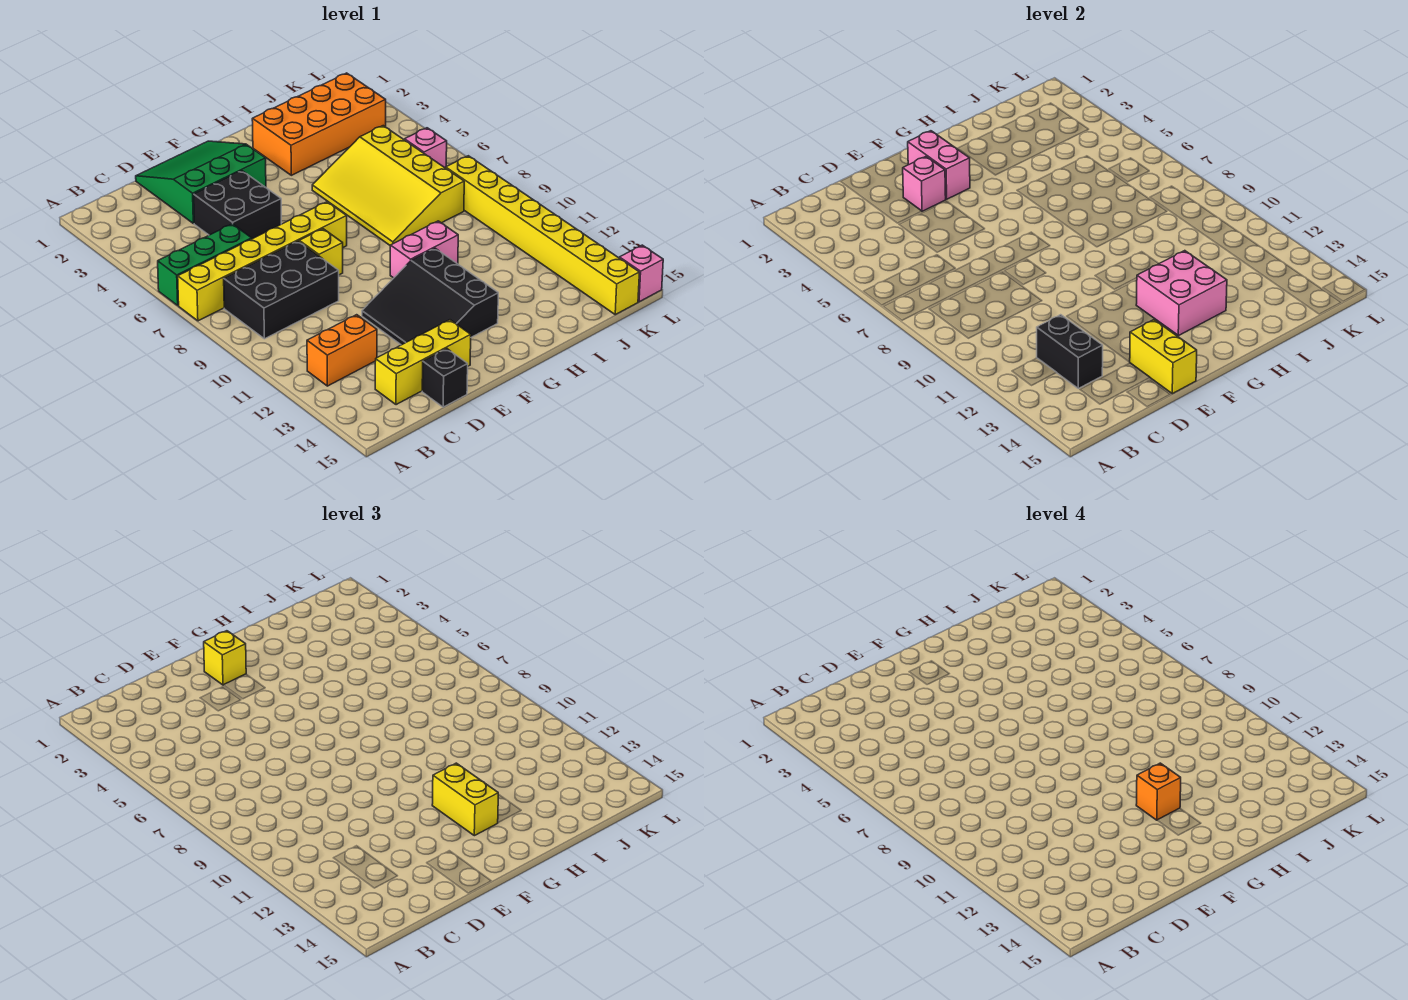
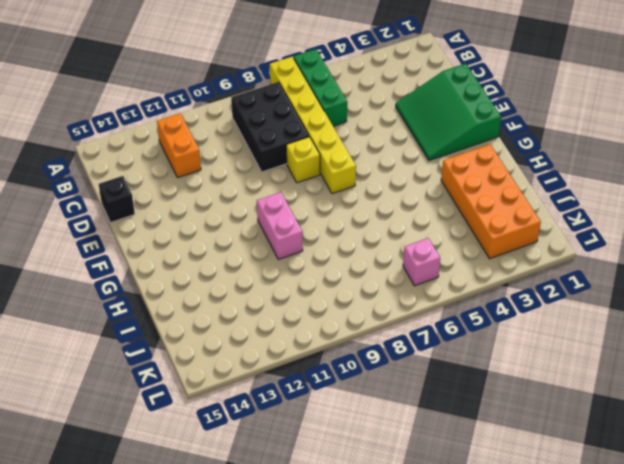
green 3x3 slope [396,64,501,160] -> green 3x3 slope turned to [136,141,266,224]
none -> yellow 1x3 brick [375,320,471,405]
none -> black 2x2 brick [194,171,281,239]
none -> black 3x3 slope [362,248,498,345]

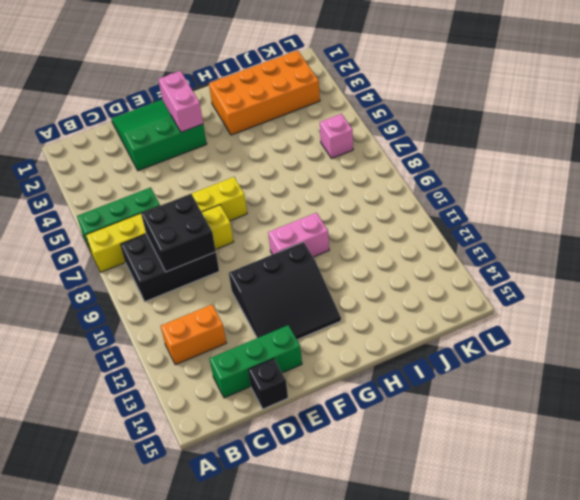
black 2x2 brick [141,194,216,272] -> black 2x2 brick moved to [194,171,281,239]
green 1x3 brick [210,325,302,398] -> yellow 1x3 brick [375,320,471,405]
black 3x3 slope [229,242,341,340] -> black 3x3 slope turned to [362,248,498,345]
none -> yellow 3x4 slope [312,126,464,245]
none -> yellow 1x8 brick [446,156,639,315]
none -> pink 1x1 brick [620,245,663,302]

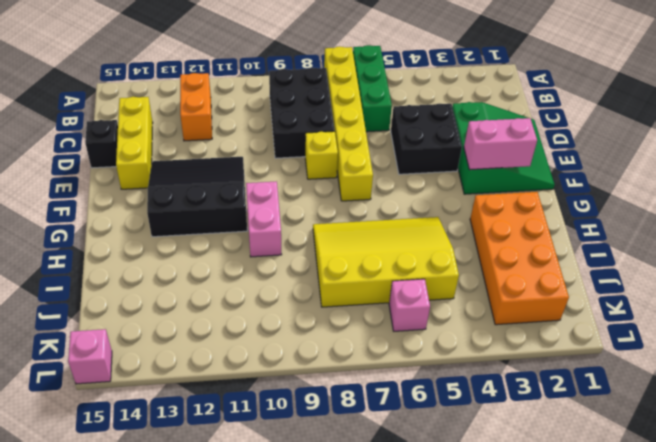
none -> yellow 1x8 brick [446,156,639,315]
none -> black 1x2 brick [1037,315,1103,389]
none -> pink 1x1 brick [903,157,946,211]

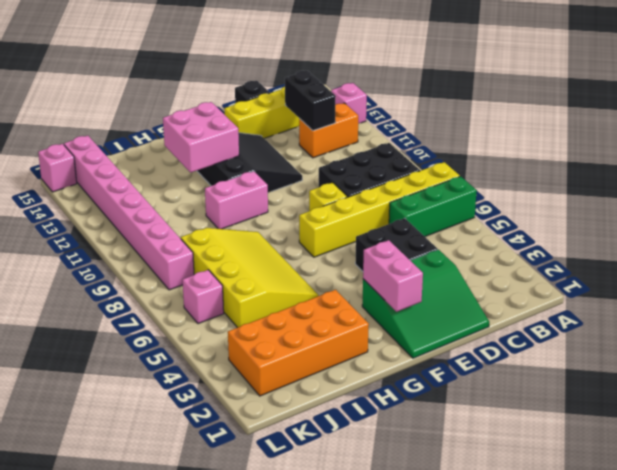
pink 1x1 brick [331,83,367,123] -> pink 1x1 brick moved to [903,157,946,211]
pink 1x8 brick [64,136,194,290] -> yellow 1x8 brick [446,156,639,315]
none -> yellow 1x2 brick [1130,320,1197,394]
none -> yellow 1x1 brick [204,631,246,685]
none -> yellow 1x2 brick [432,763,498,836]

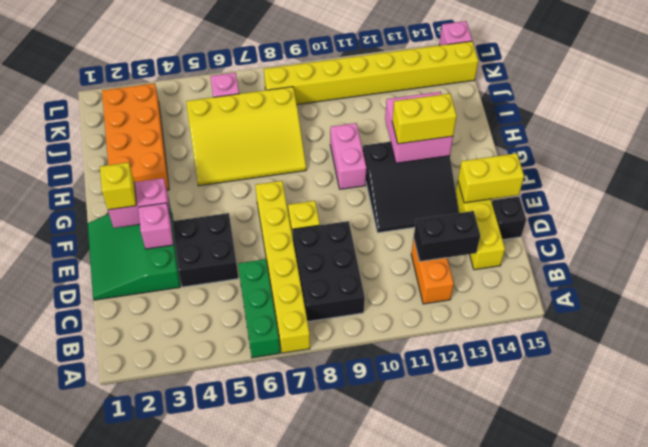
none -> orange 1x1 brick [1136,763,1181,820]

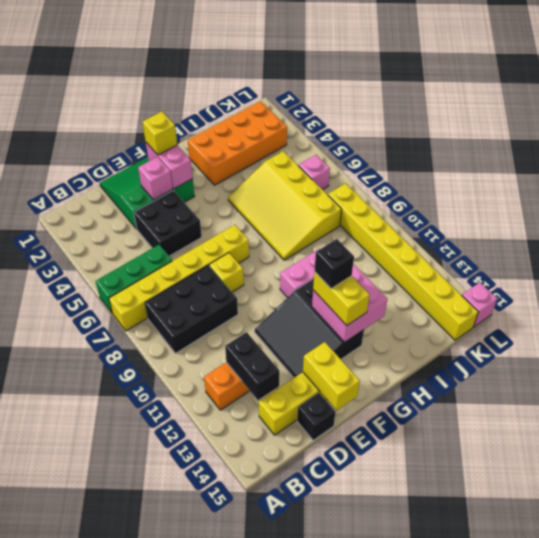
black 1x1 brick [315,239,354,289] -> orange 1x1 brick [1136,763,1181,820]

